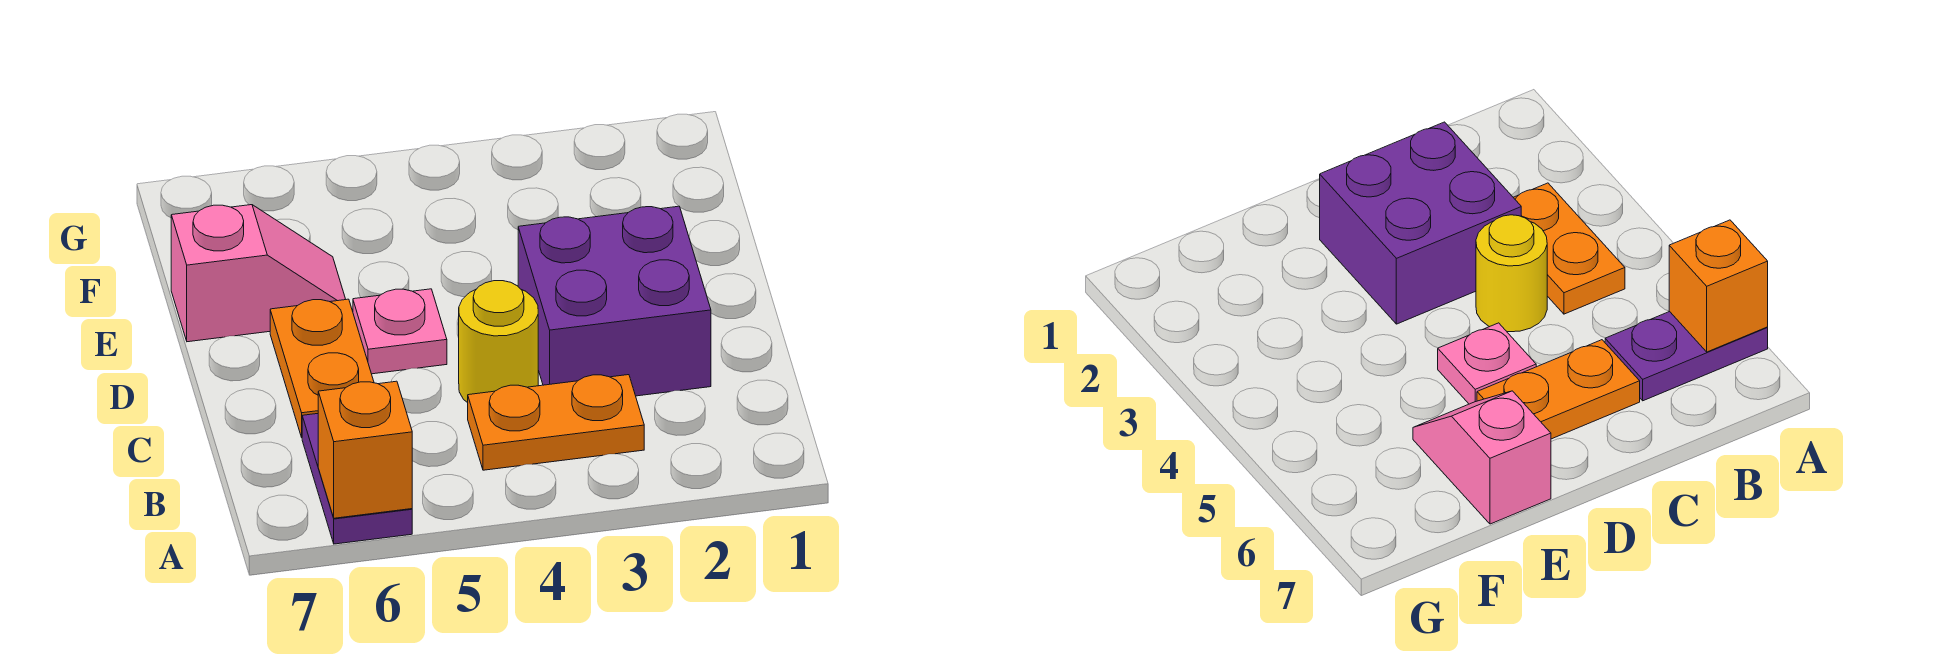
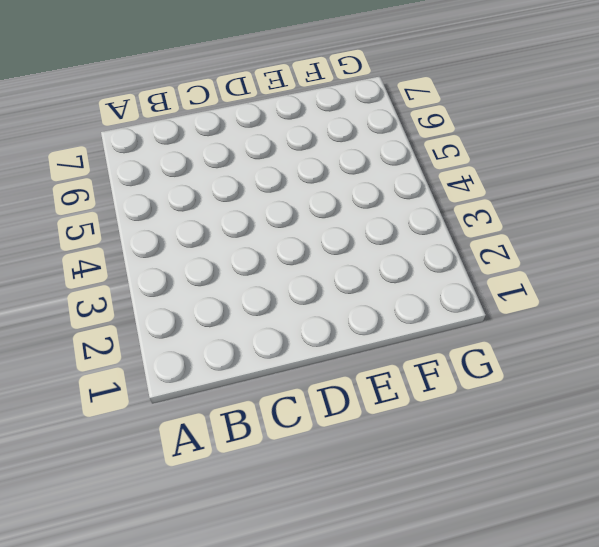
none -> purple 1x2 plate [302,414,412,544]
none -> orange 1x2 plate [468,375,644,470]

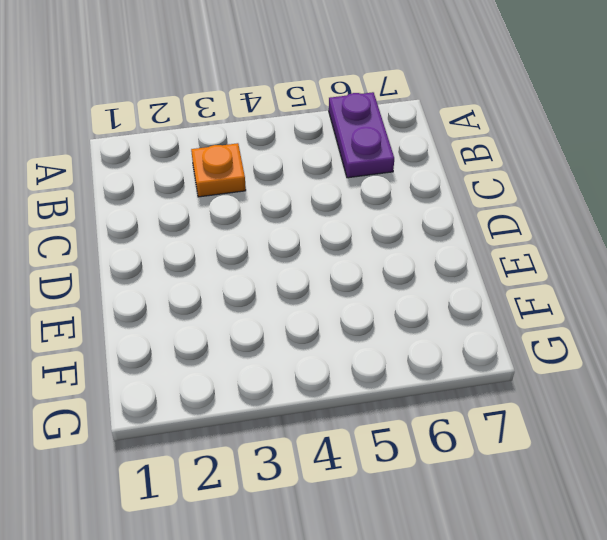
orange 1x1 plate [191,143,246,197] -> orange 1x2 plate [468,375,644,470]
none -> purple 2x2 brick [518,206,711,396]
none -> yellow 1x1 round brick [459,281,538,403]

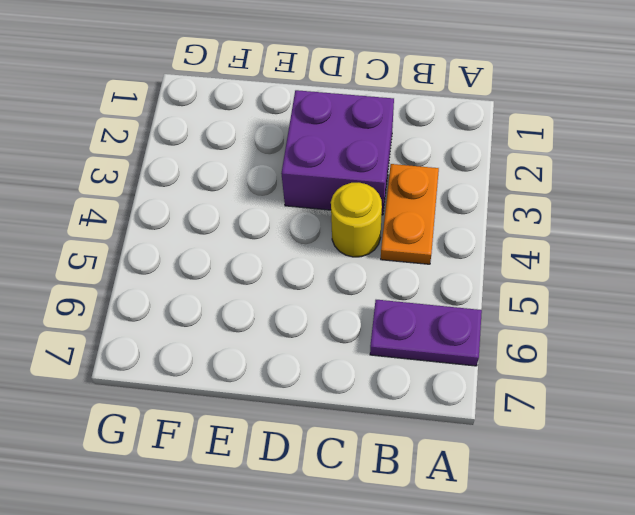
none -> orange 1x2 plate [270,299,374,437]
none -> pink 1x1 plate [353,289,447,374]

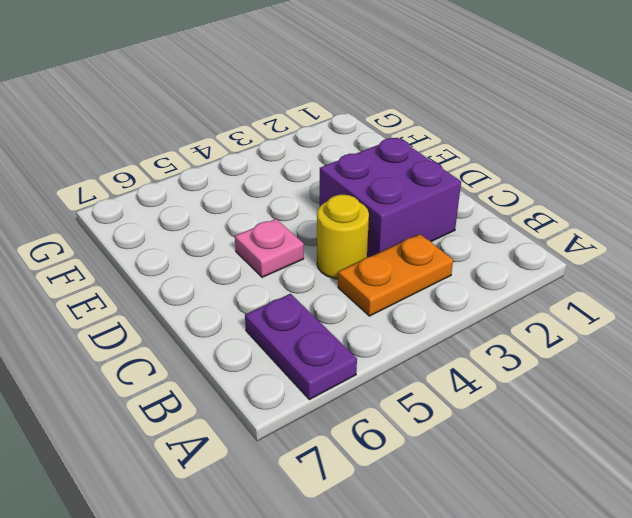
none -> orange 1x2 plate [270,299,374,437]
none -> pink 1x2 slope [171,205,346,342]

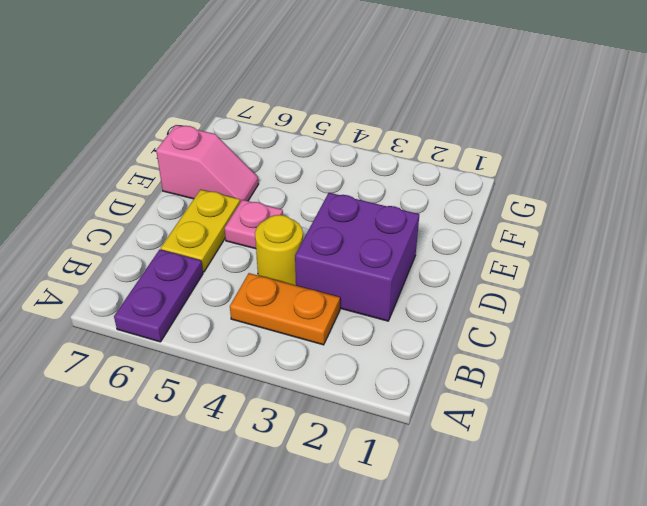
yellow 1x2 plate [161,190,240,272] -> orange 1x2 plate [270,299,374,437]
none -> orange 1x1 brick [318,381,412,518]

